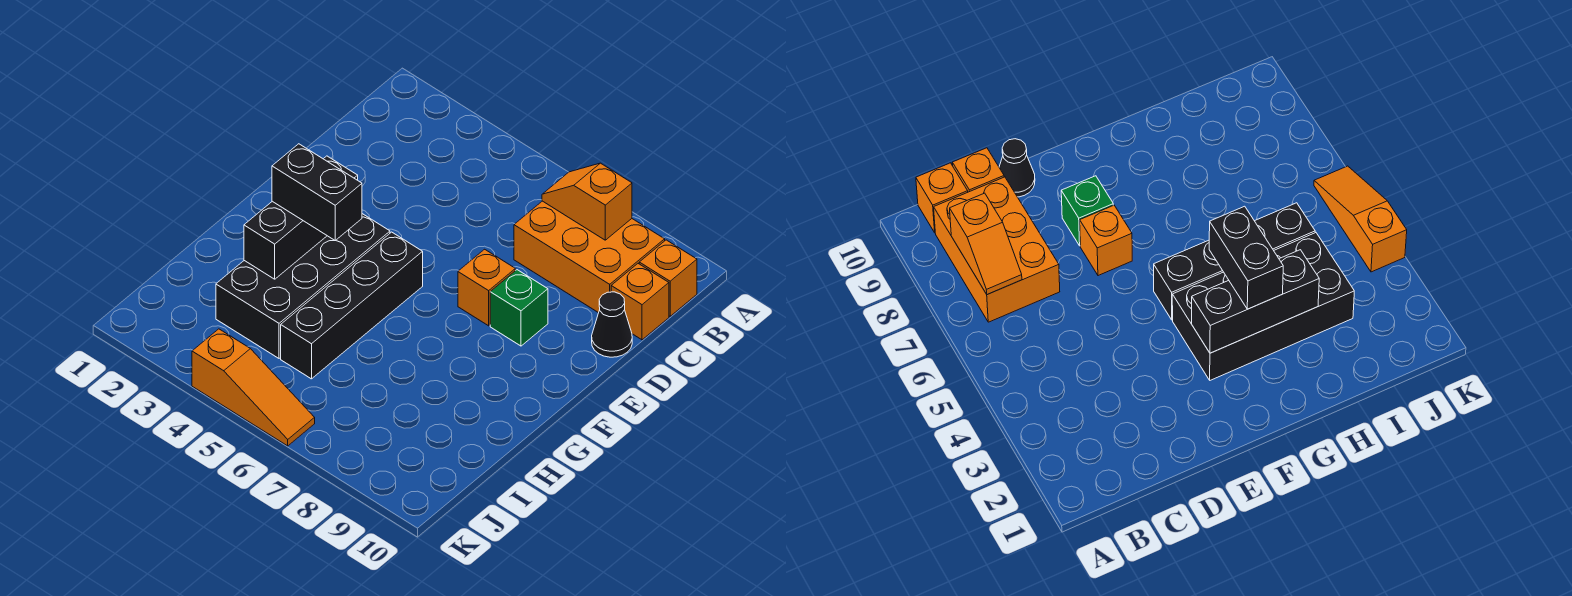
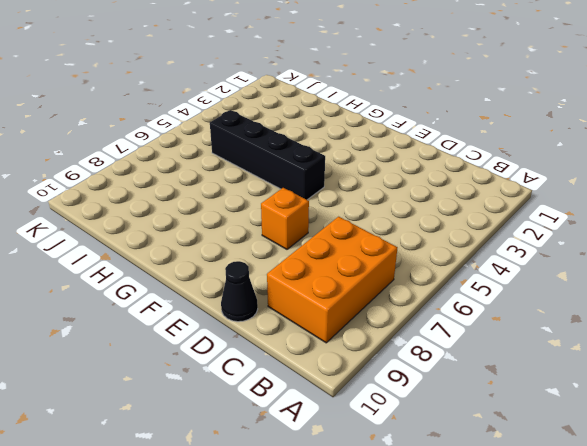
none -> orange 1x1 brick [639,240,697,316]
none -> orange 1x1 brick [611,264,669,340]
none -> green 1x1 brick [490,270,548,346]

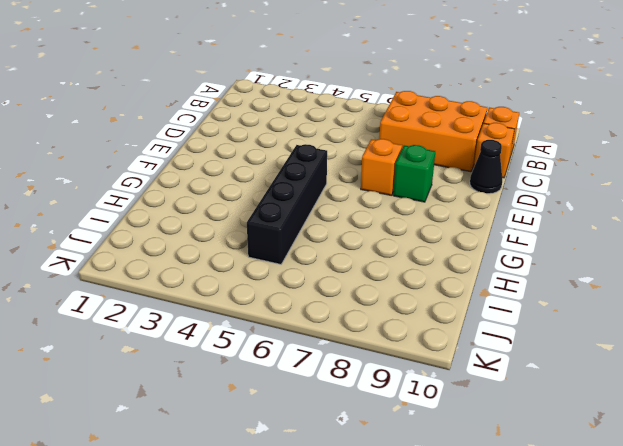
none -> black 2x4 brick [216,214,390,358]
none -> orange 1x3 slope [192,329,315,446]
none -> orange 1x2 slope [542,163,632,240]

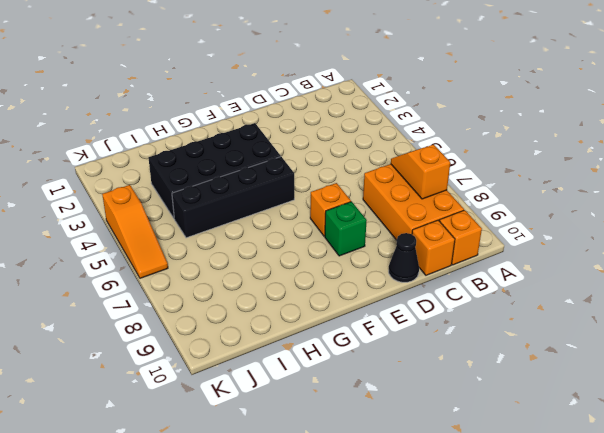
none -> black 1x3 brick [244,156,358,279]
none -> black 1x2 brick [272,144,362,241]

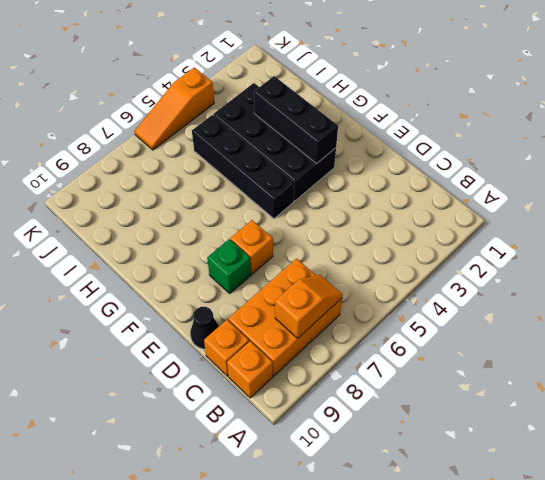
none -> black 1x2 brick [272,144,362,241]

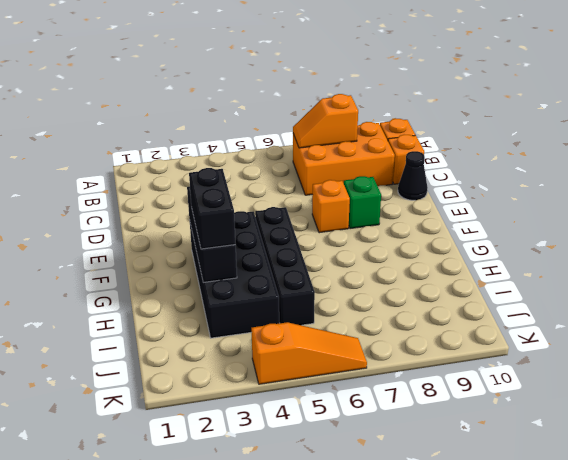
black 1x2 brick [189,168,235,249] -> black 1x2 brick turned to [272,144,362,241]

